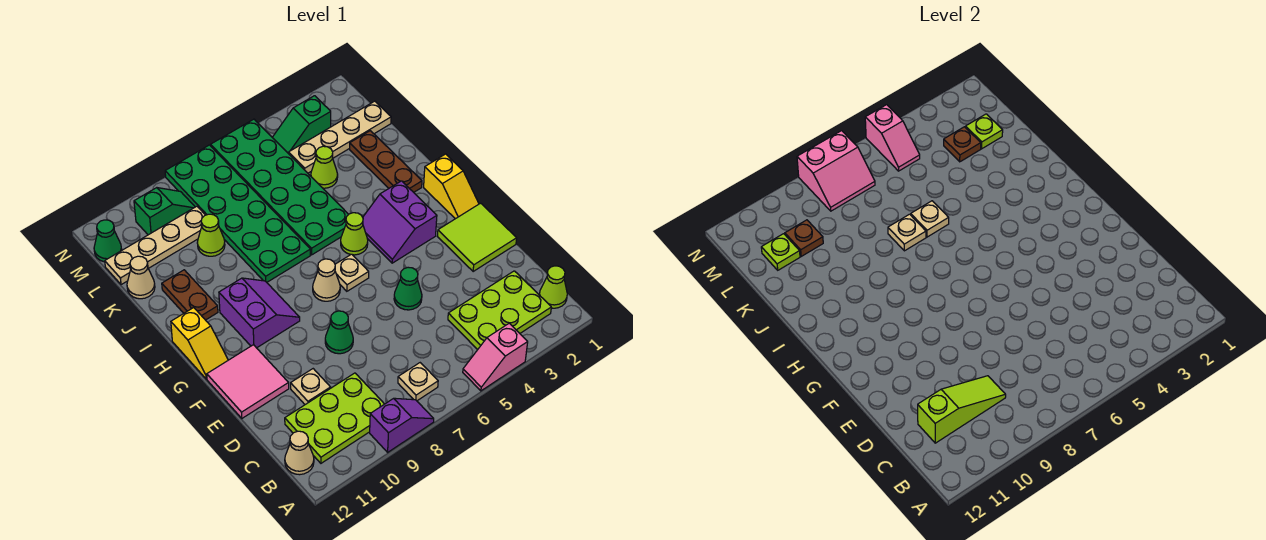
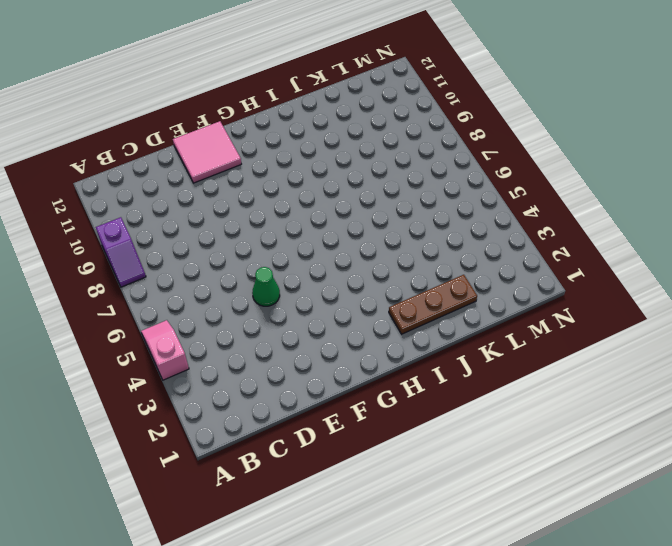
none -> lime 1x1 cone [540,266,567,308]
none -> lime 2x3 plate [448,271,551,350]
none -> tan 1x1 plate [398,363,438,401]
none -> lime 2x3 plate [285,373,384,463]

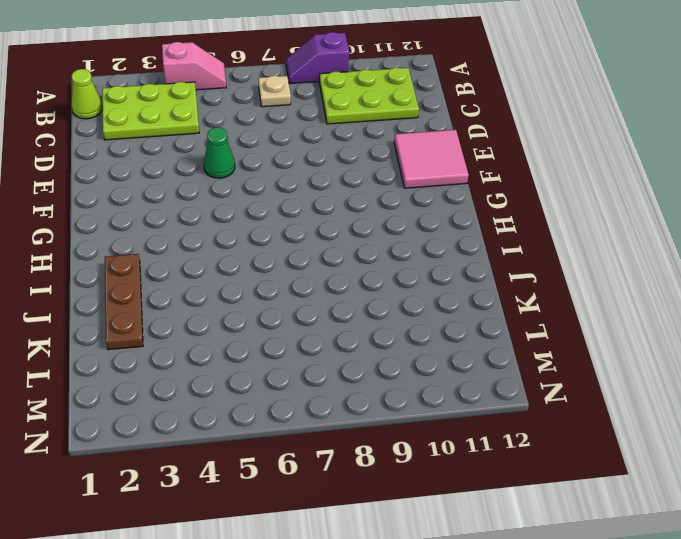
none -> tan 1x1 cone [285,431,314,475]
none -> tan 1x1 plate [291,369,331,405]
none -> lime 2x2 tile [437,203,517,272]
none -> green 1x1 cone [325,311,353,354]

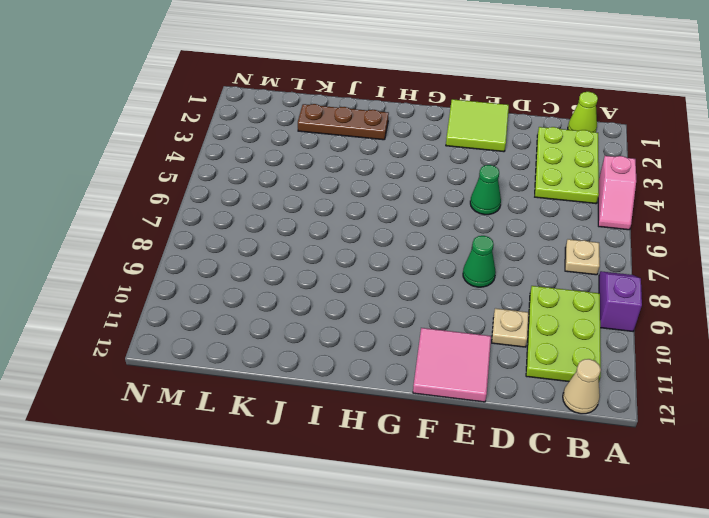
none -> yellow 1x2 slope [424,154,479,219]
none -> purple 2x2 slope [363,181,437,263]
none -> tan 1x1 plate [335,254,369,291]
none -> tan 1x1 cone [313,259,340,301]

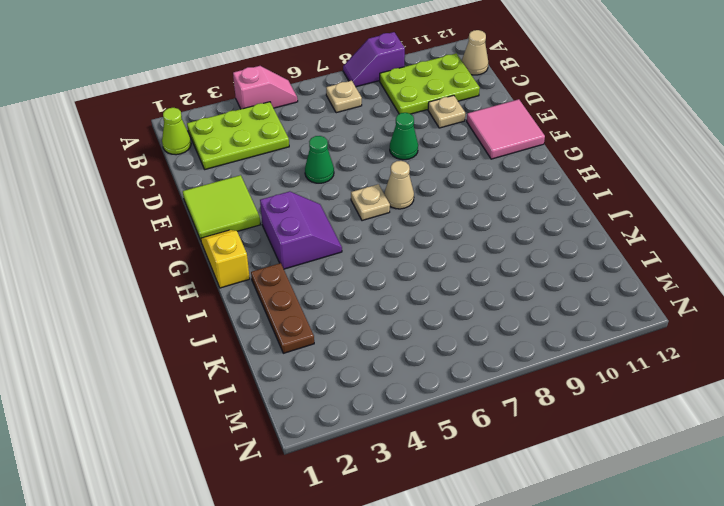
none -> purple 2x2 slope [219,278,300,348]
none -> yellow 1x2 slope [171,308,228,379]
none -> lime 1x1 cone [341,213,368,255]
none -> green 2x6 plate [211,119,349,255]

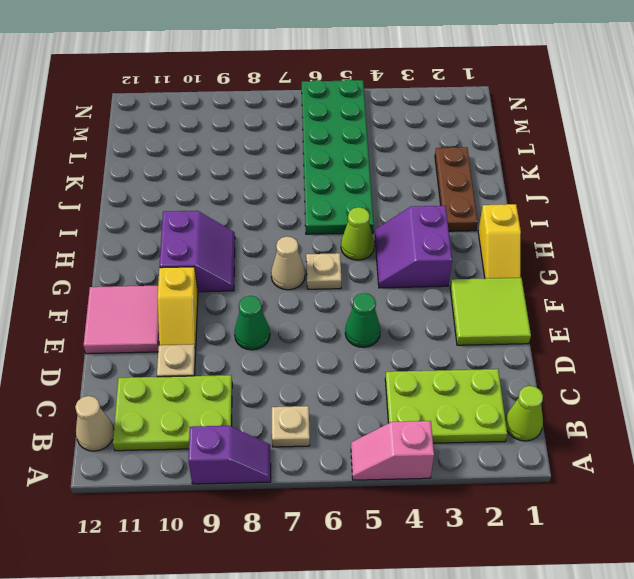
yellow 1x2 slope [158,267,198,351] -> yellow 1x2 slope moved to [171,308,228,379]
none -> green 2x6 plate [165,145,310,282]
none -> brown 1x2 plate [162,270,218,320]
none -> lime 1x1 cone [311,146,338,188]
none -> lime 1x1 cone [197,214,225,256]

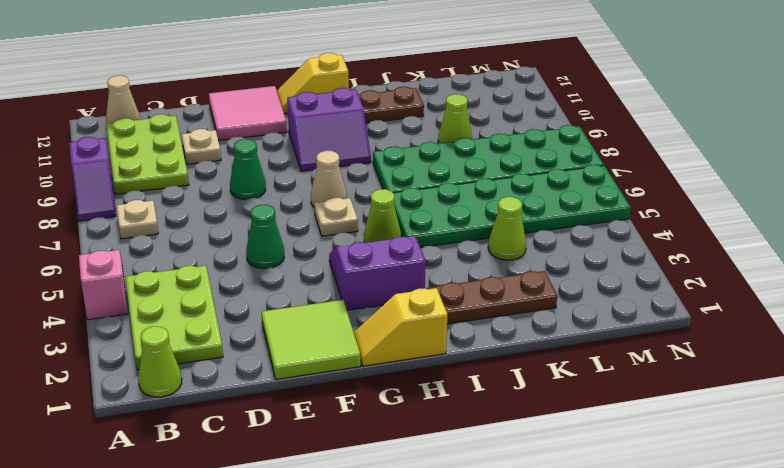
none -> tan 1x1 cone [127,256,155,299]
none -> tan 1x4 plate [288,101,391,173]
none -> tan 1x4 plate [105,206,205,285]
none -> green 1x2 slope [272,96,331,153]

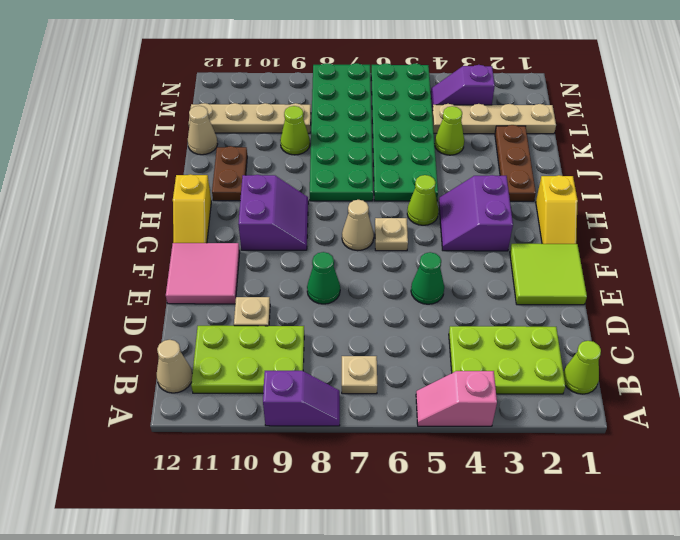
purple 1x2 slope [431,65,495,110] -> green 1x2 slope [272,96,331,153]
none -> green 1x2 slope [134,188,195,235]
none -> green 1x1 cone [94,220,122,262]
none -> lime 1x3 slope [918,376,1006,443]
none -> tan 1x1 plate [911,201,949,237]

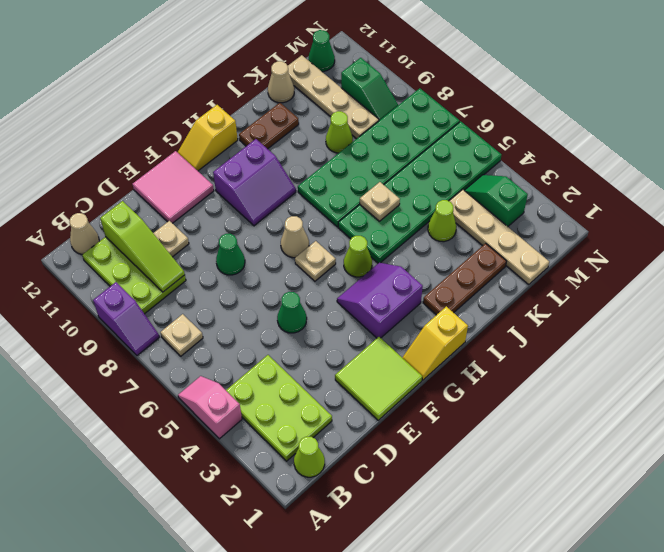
none -> tan 1x1 plate [888,214,926,251]
none -> lime 1x1 plate [966,114,1003,149]
none -> brown 1x1 plate [944,127,981,162]
none -> brown 1x1 plate [785,220,823,256]

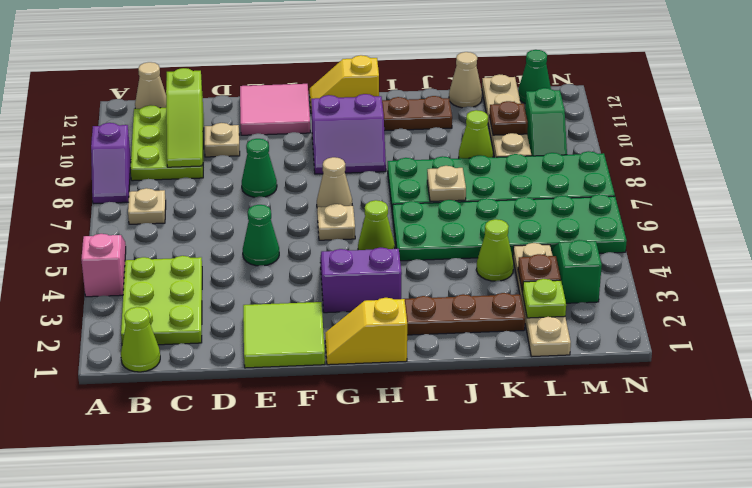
none -> tan 1x1 plate [911,201,949,237]
none -> lime 1x1 plate [761,234,800,270]
none -> pink 1x2 slope [865,105,920,171]
none -> pink 2x2 slope [797,131,875,211]

